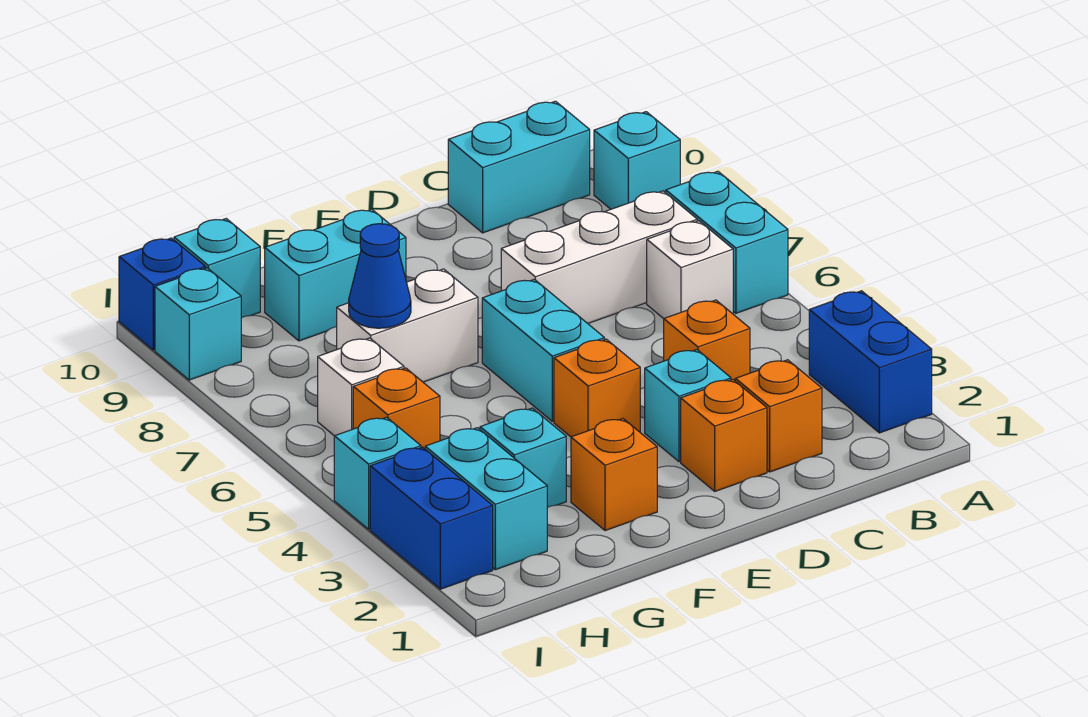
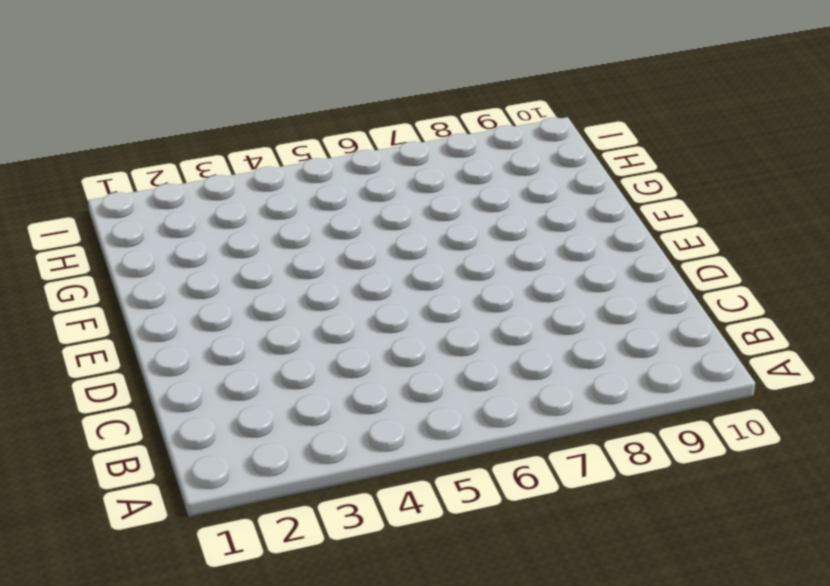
none -> blue 1x2 brick [809,291,932,433]
none -> cyan 1x2 brick [666,171,788,313]
none -> cyan 1x1 brick [594,112,680,209]

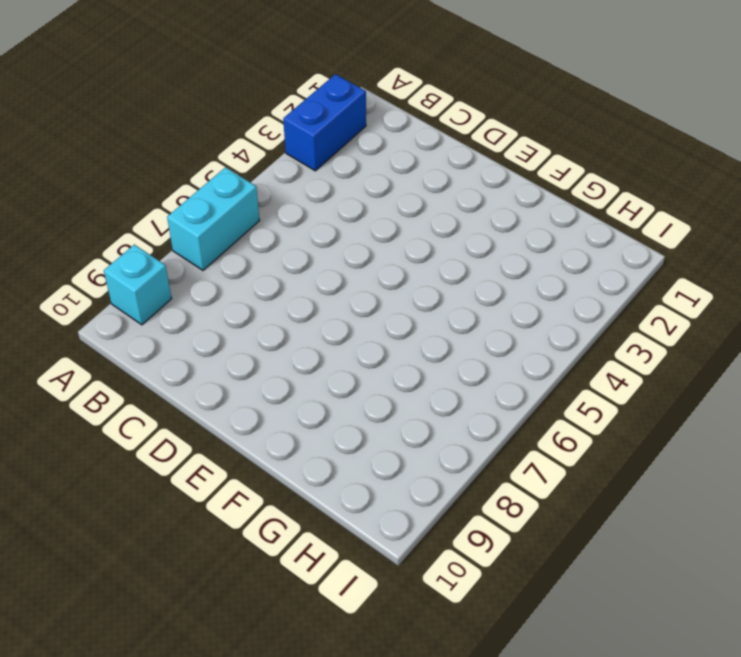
none -> white 1x1 brick [647,221,733,319]
none -> white 1x3 brick [501,191,697,323]
none -> cyan 1x2 brick [448,101,590,233]

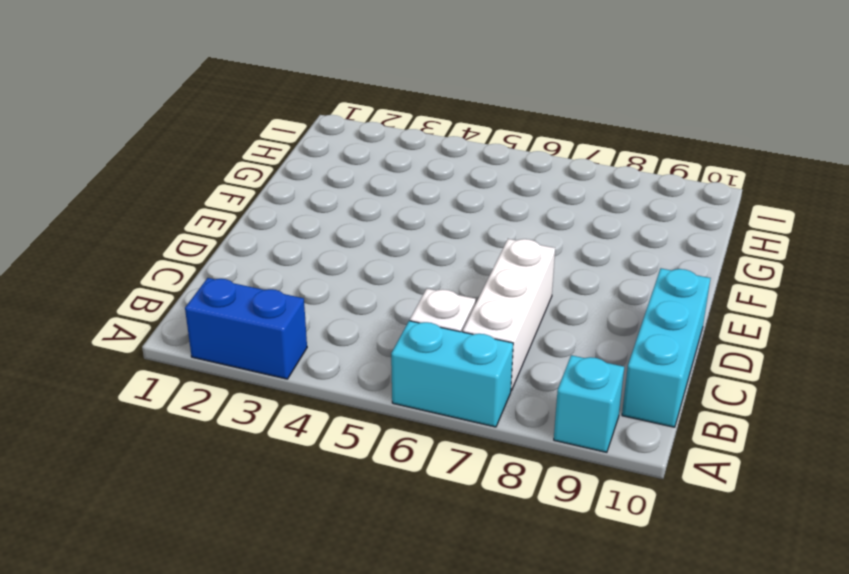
cyan 1x3 brick [622,268,711,427] -> cyan 1x2 brick [448,101,590,233]
none -> orange 1x1 brick [735,360,822,472]
none -> orange 1x1 brick [664,300,750,381]
none -> orange 1x1 brick [681,379,767,491]

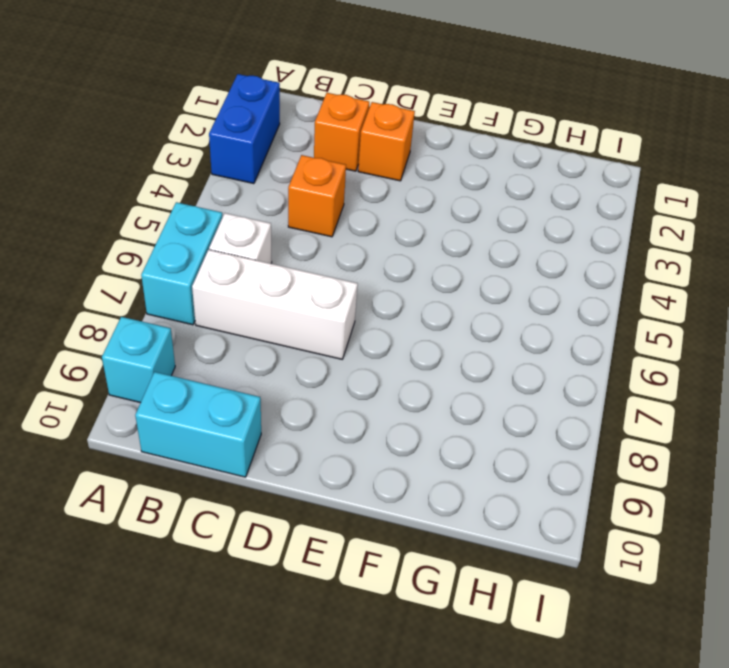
none -> cyan 1x1 brick [645,350,731,462]
none -> orange 1x1 brick [554,339,640,437]
none -> cyan 1x2 brick [482,279,604,421]

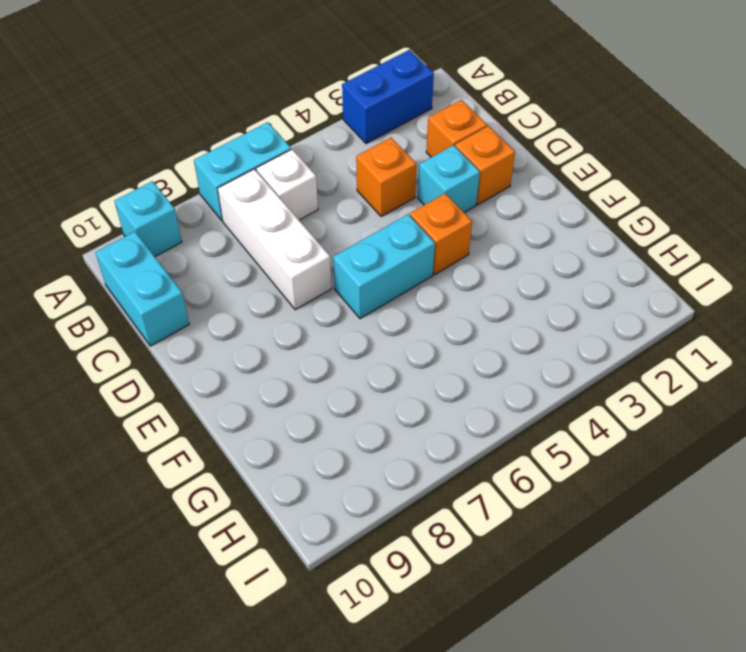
none -> orange 1x1 brick [571,419,657,531]
none -> white 1x2 brick [337,269,478,382]
none -> cyan 1x2 brick [265,209,406,341]

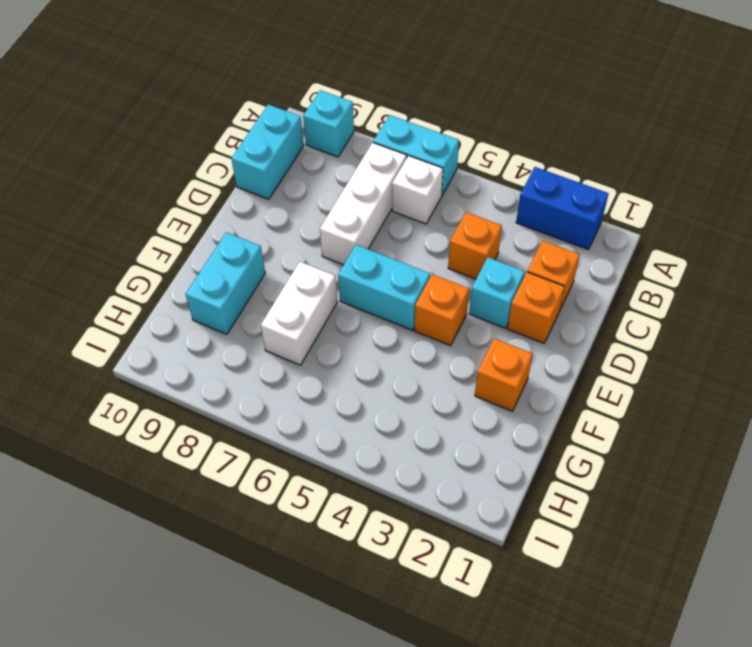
none -> cyan 1x1 brick [480,408,566,507]
none -> cyan 1x2 brick [425,428,547,570]
none -> orange 1x1 brick [353,368,440,449]

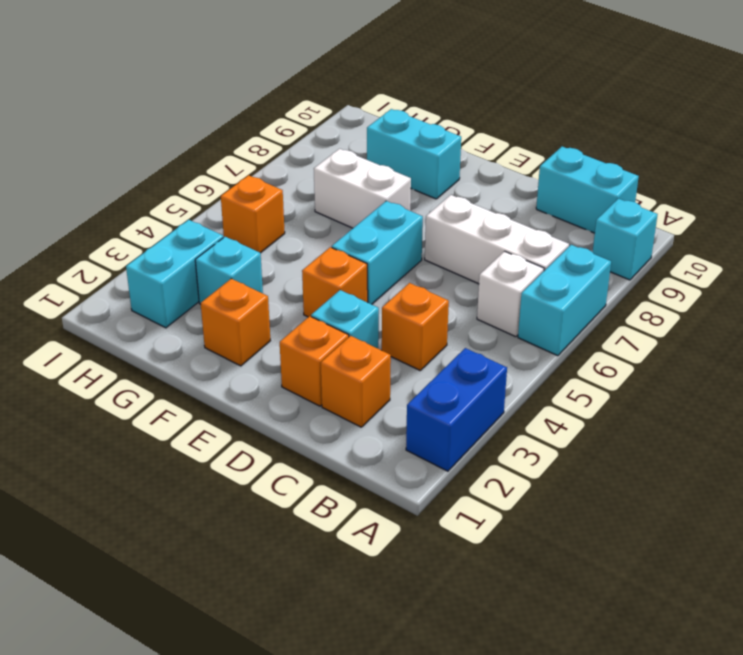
none -> white 1x1 brick [318,338,404,436]
none -> cyan 1x1 brick [174,219,260,318]
none -> blue 1x2 brick [370,447,493,589]

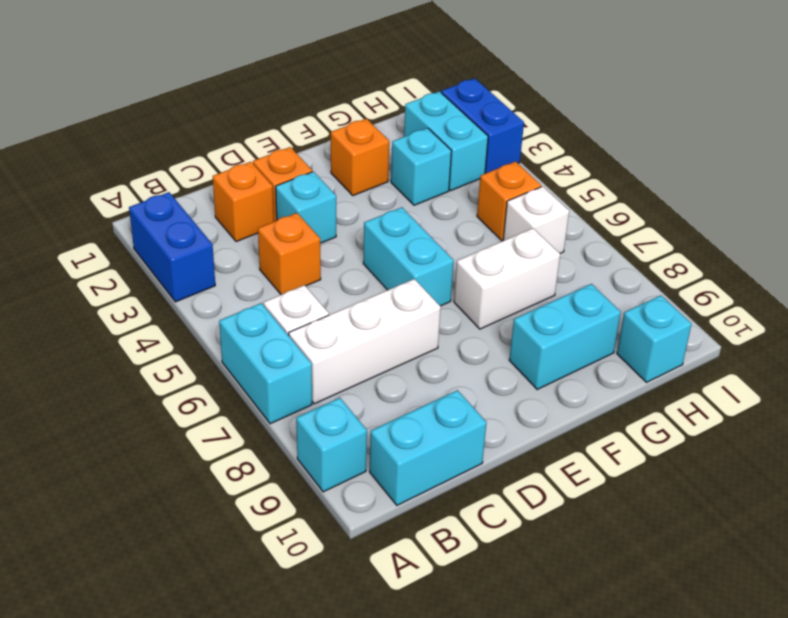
none -> orange 1x1 brick [554,339,640,437]
none -> cyan 1x1 brick [334,417,421,529]
none -> cyan 1x1 brick [155,268,241,380]

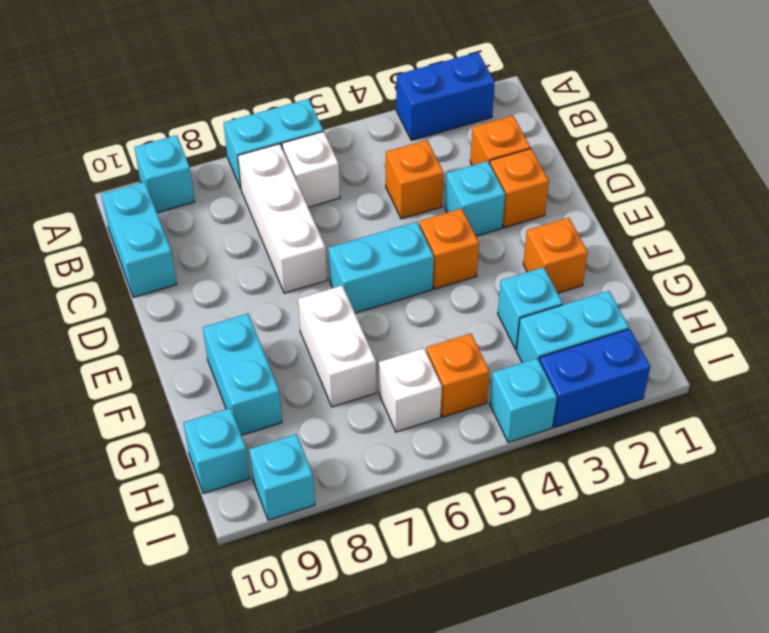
none -> blue 1x1 brick [119,238,206,350]
none -> blue 1x1 cone [349,224,411,328]

